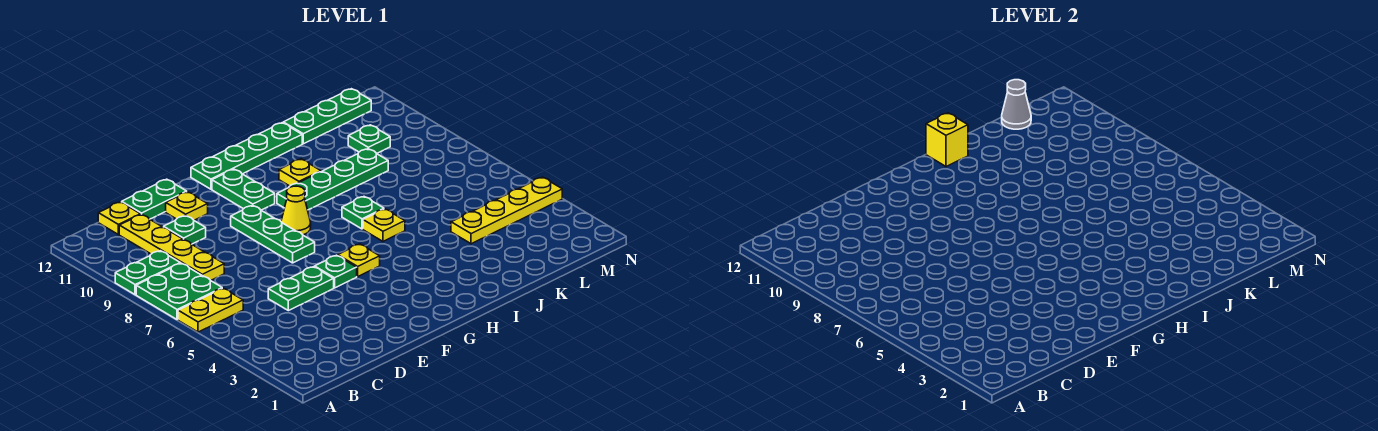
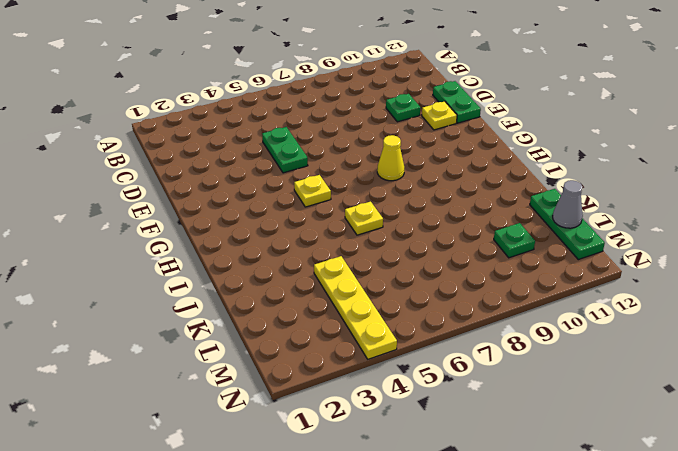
none -> yellow 1x2 plate [178,288,243,332]
none -> green 2x2 plate [136,263,222,320]
none -> green 1x2 plate [115,251,180,295]

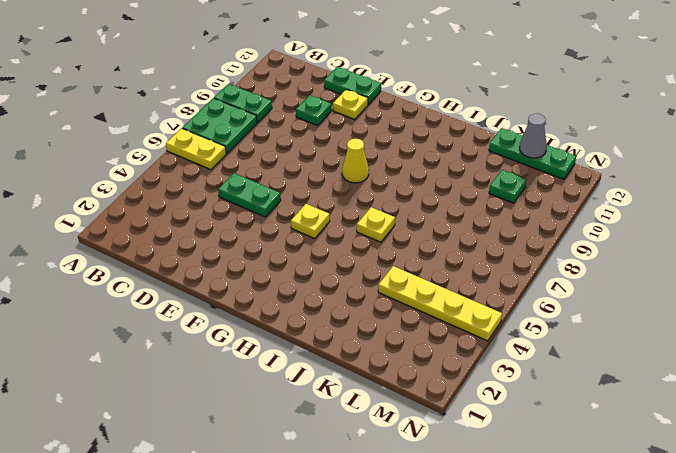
none -> yellow 1x4 plate [119,214,224,281]
none -> yellow 1x1 plate [98,202,140,235]
none -> green 1x1 plate [315,255,357,288]

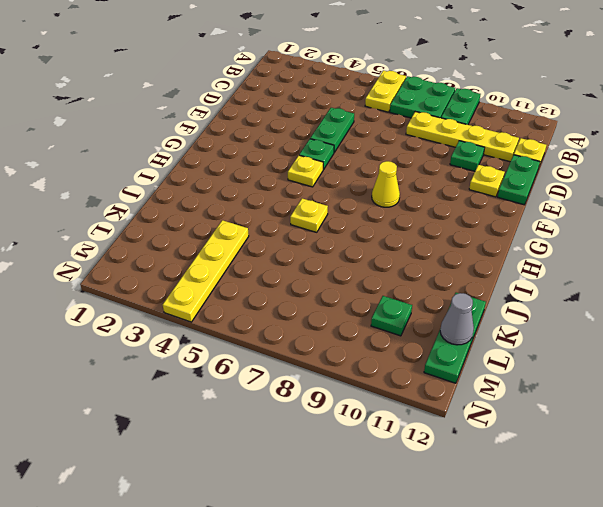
none -> green 1x3 plate [231,205,315,263]
none -> green 1x2 plate [212,169,275,210]
none -> green 1x4 plate [191,123,302,189]

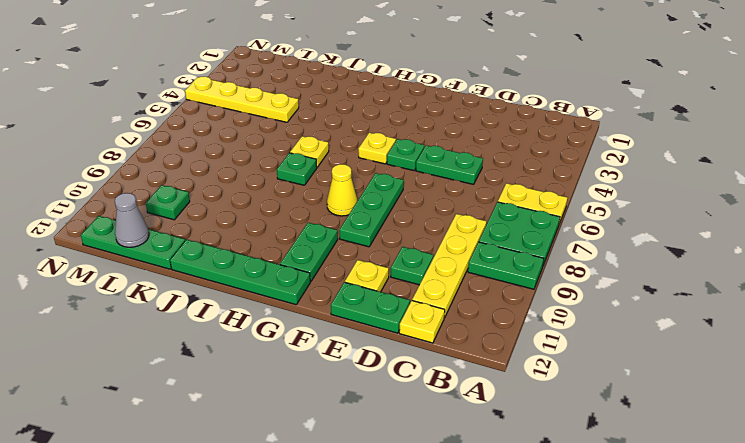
none -> green 1x4 plate [277,149,388,210]
none -> yellow 1x1 plate [279,159,321,186]
none -> yellow 1x1 brick [926,113,968,167]

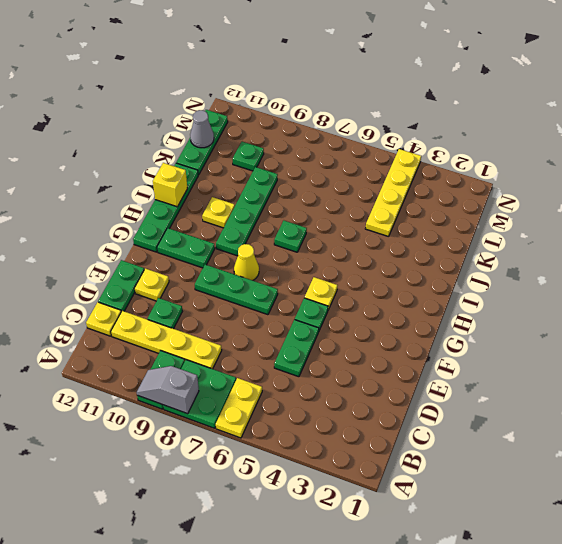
grey 1x2 slope [137,366,199,414] -> none
none -> yellow 1x1 plate [363,209,405,241]

